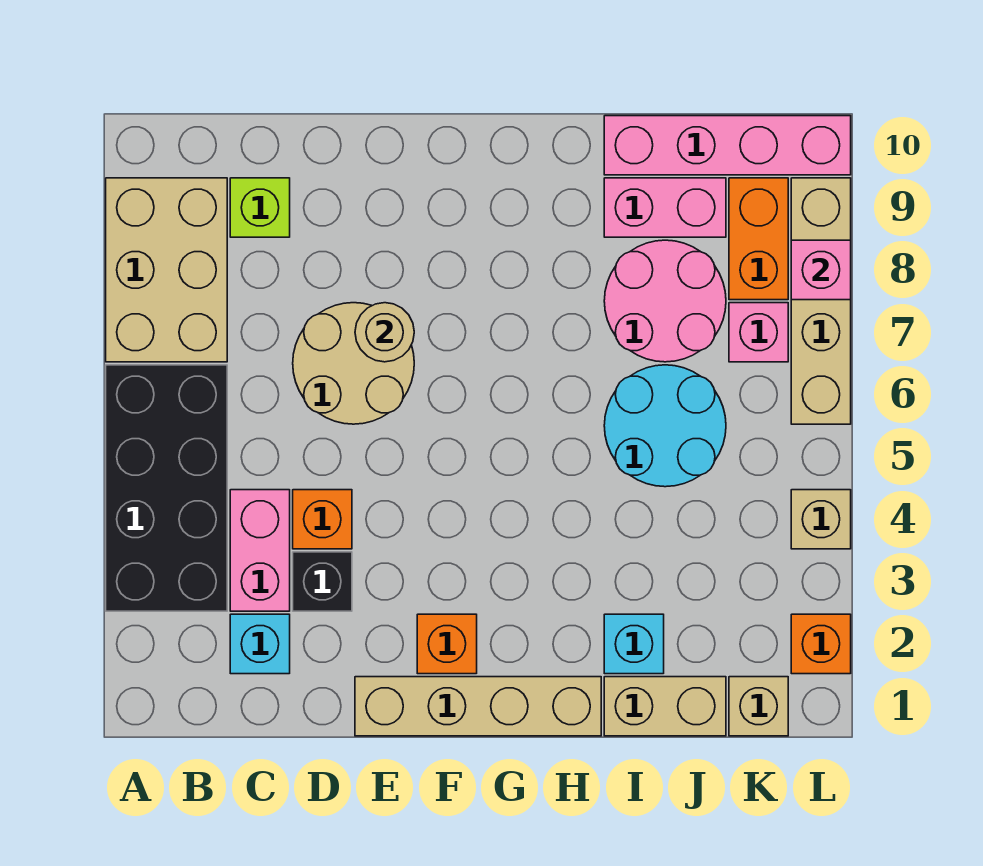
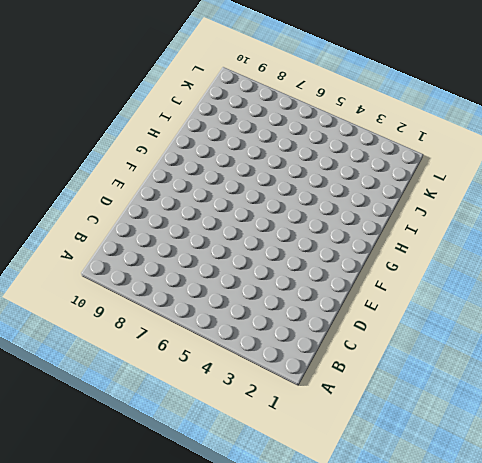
none -> black 2x4 brick [106,365,227,611]
none -> tan 2x3 brick [106,178,227,362]
none -> cyan 1x1 brick [230,614,290,674]

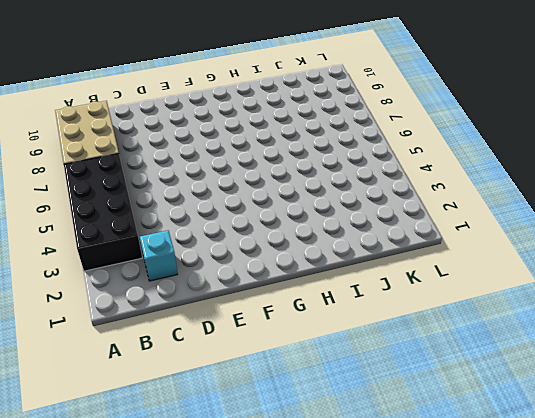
none -> pink 1x2 brick [230,490,290,611]
none -> lime 1x1 brick [230,178,290,237]
none -> black 1x1 brick [293,552,352,611]

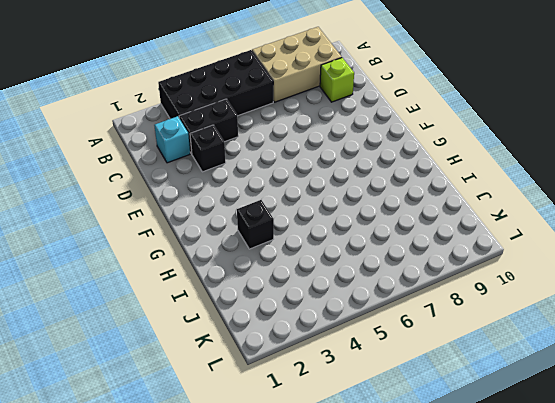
black 1x2 brick [179,99,238,154] -> pink 1x2 brick [230,490,290,611]
black 1x1 brick [237,200,274,249] -> none
none -> orange 1x1 brick [293,490,352,549]
none -> tan 2x2 round brick [293,303,414,424]
none -> tan 1x4 brick [355,677,601,736]

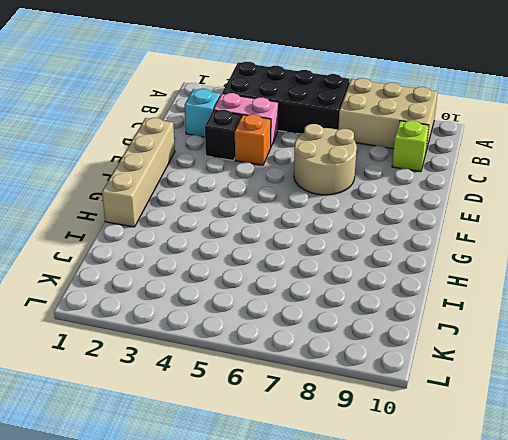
none -> orange 1x1 brick [417,614,477,674]
none -> tan 1x2 brick [604,677,726,736]
none -> cyan 1x1 brick [604,614,664,674]

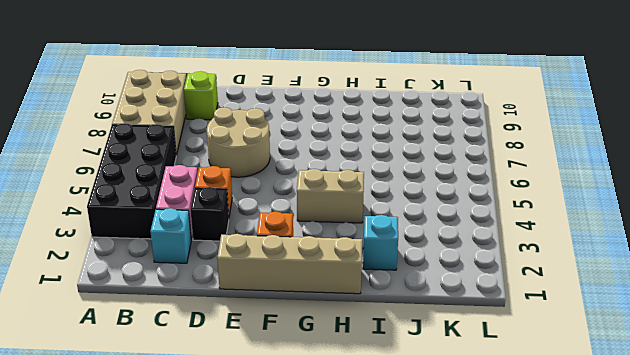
tan 1x2 brick [297,169,364,223] -> tan 1x2 brick moved to [604,677,726,736]
none -> cyan 2x2 round brick [604,365,726,487]
none -> pink 2x2 round brick [604,240,726,362]
none -> pink 1x2 brick [604,178,726,237]

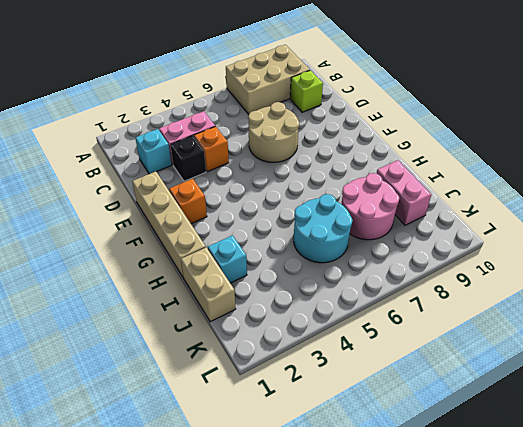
none -> black 2x4 brick [106,365,227,611]
none -> pink 1x4 brick [604,116,851,175]
none -> tan 1x1 brick [729,677,788,736]

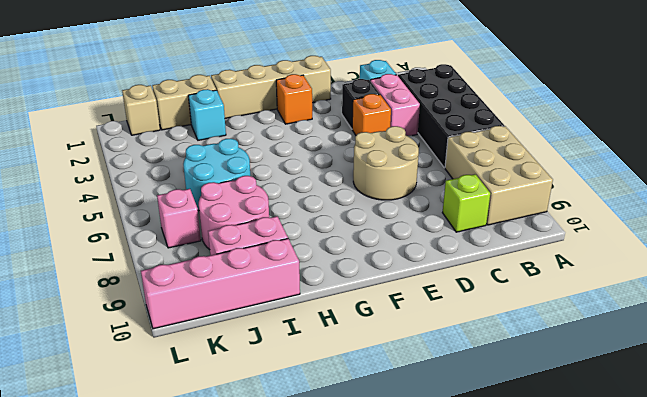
none -> orange 1x2 brick [729,178,788,300]
none -> orange 1x1 brick [791,614,851,674]
none -> tan 1x1 brick [791,490,851,549]

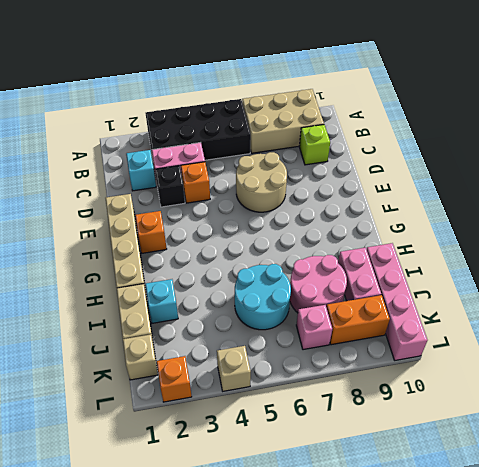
none -> tan 1x4 brick [791,178,851,424]
none -> tan 1x1 round brick [355,303,414,362]
none -> pink 1x1 brick [791,240,851,300]

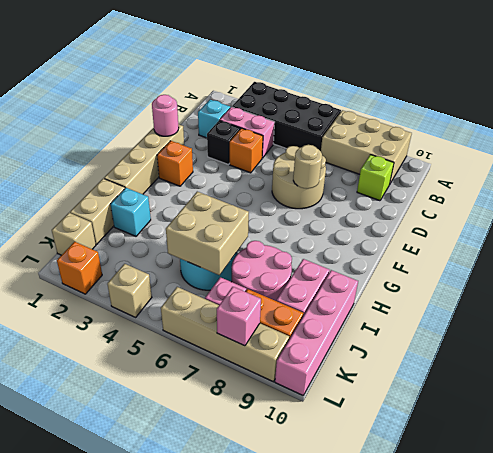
pink 1x1 round brick [152,95,179,136] -> none
tan 2x2 brick [166,192,249,275] -> none

